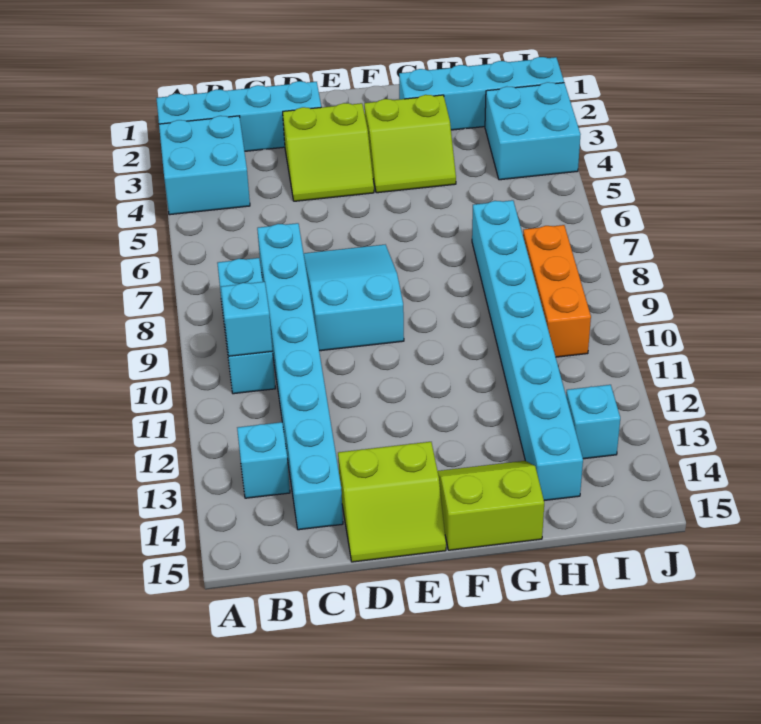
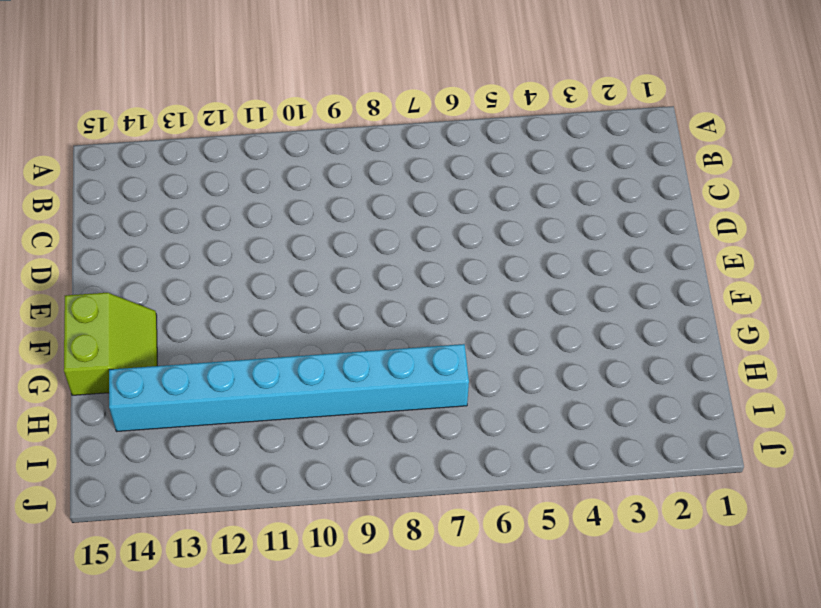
none -> cyan 1x4 brick [156,81,321,151]
none -> cyan 2x2 brick [159,116,250,215]
none -> cyan 1x3 brick [217,258,276,394]

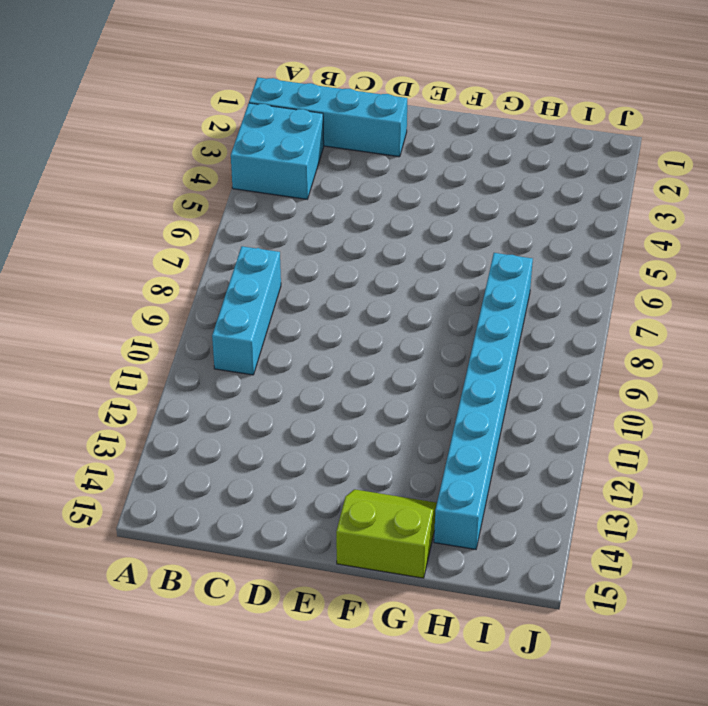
none -> cyan 1x1 brick [237,422,290,498]
none -> cyan 1x8 brick [257,223,343,530]
none -> lime 2x2 slope [283,103,374,201]

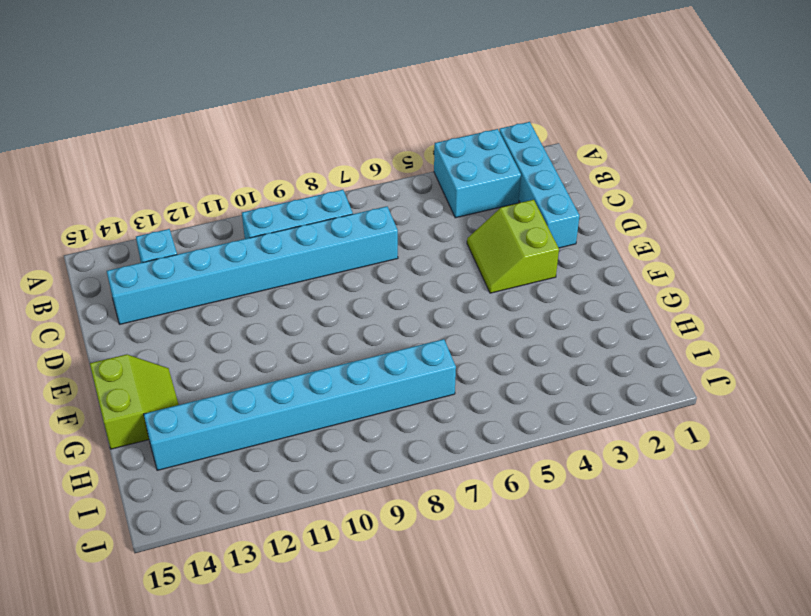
none -> cyan 2x3 slope [304,245,404,351]
none -> lime 2x2 slope [338,442,446,562]
none -> lime 2x2 slope [364,95,456,193]

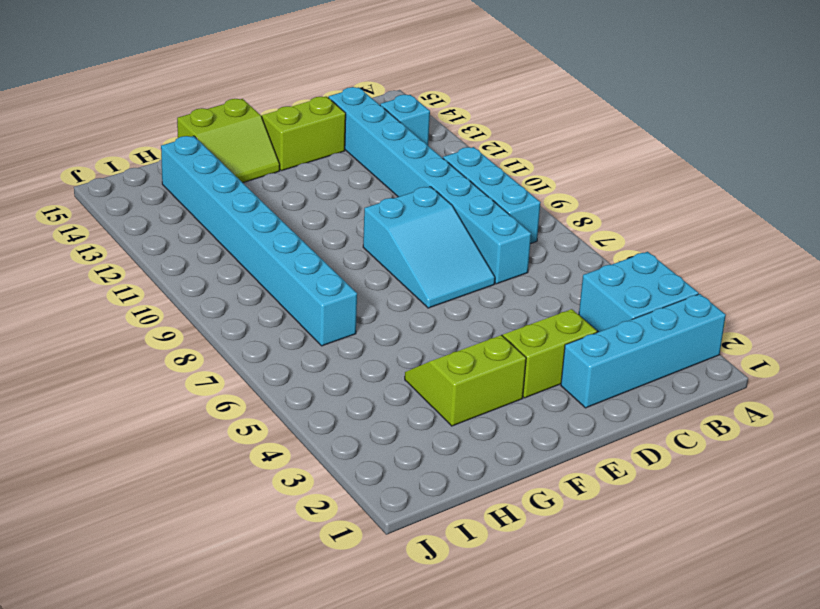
none -> cyan 1x4 brick [399,57,564,130]
none -> cyan 2x2 brick [485,82,581,180]
none -> orange 1x3 brick [523,225,591,357]

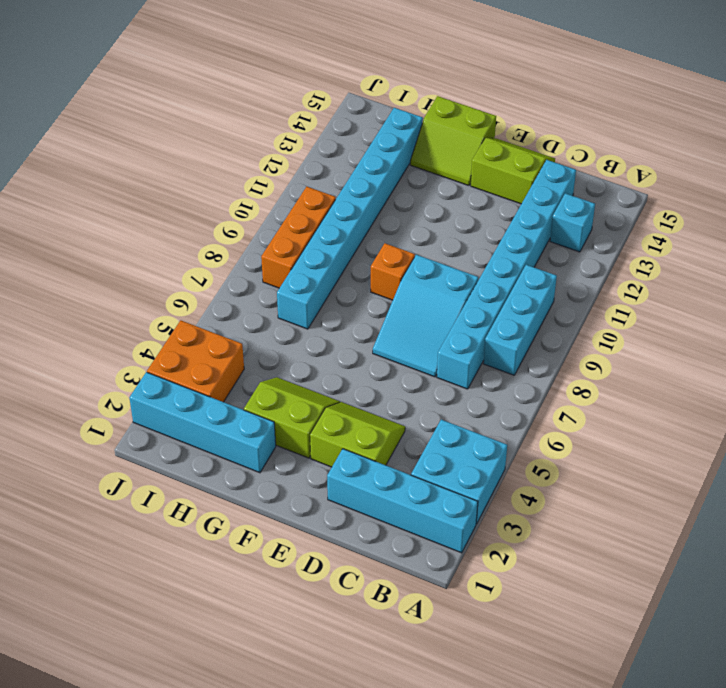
orange 1x1 brick [371,243,415,300] -> none
orange 2x2 brick [147,320,244,402] -> cyan 2x2 brick [485,82,581,180]
none -> cyan 1x1 brick [566,385,620,459]
none -> cyan 1x1 brick [221,282,272,356]

